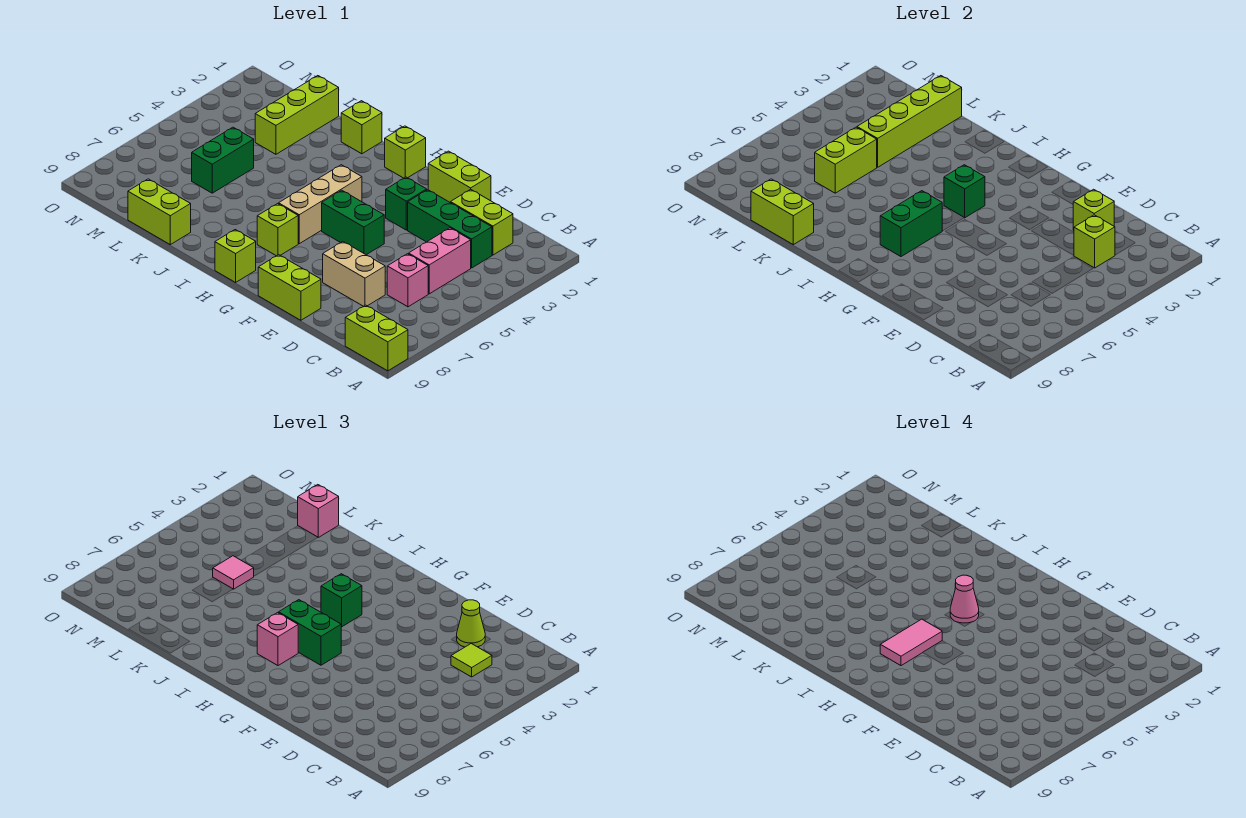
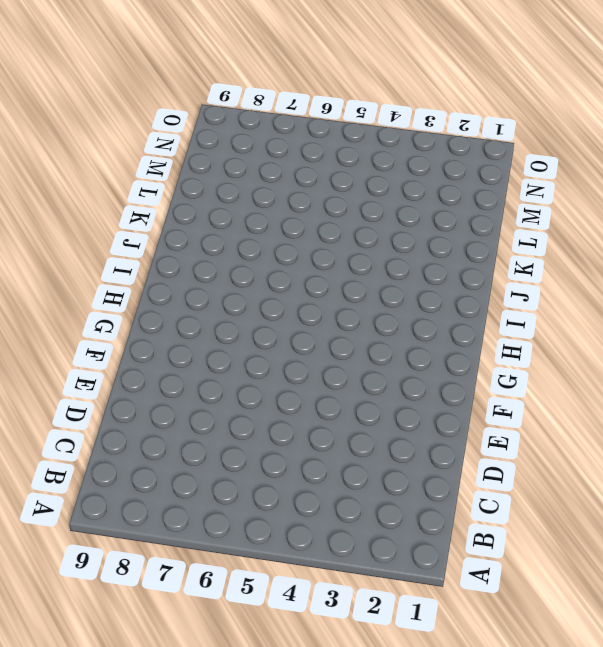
none -> lime 1x2 brick [345,305,408,371]
none -> lime 1x2 brick [450,189,513,255]
none -> green 1x3 brick [408,190,492,268]
none -> pink 1x2 brick [409,228,471,294]

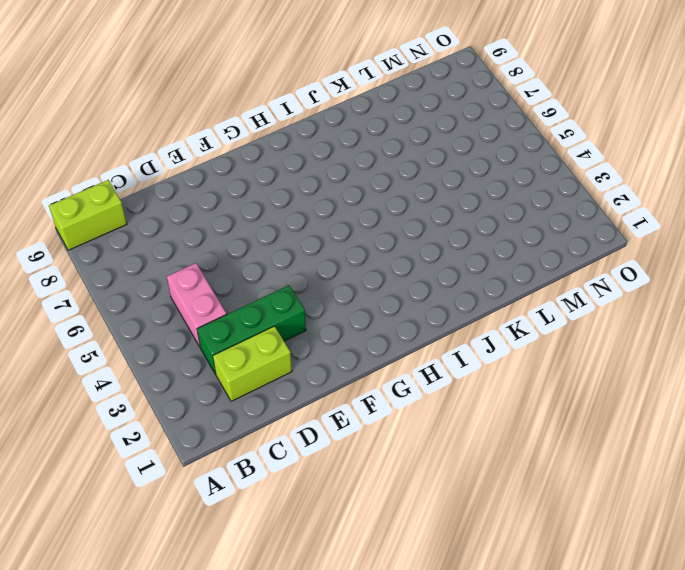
none -> pink 1x1 brick [387,254,428,307]
none -> tan 1x2 brick [323,242,385,306]
none -> lime 1x2 brick [428,151,491,202]
none -> lime 1x2 brick [258,255,321,320]

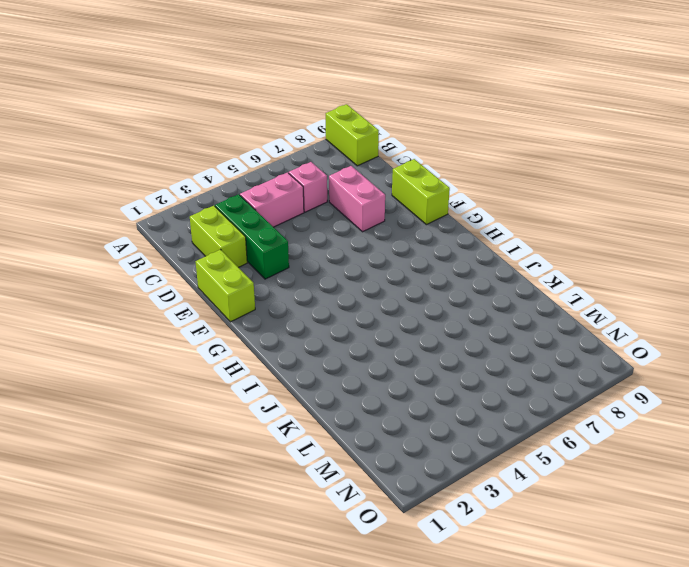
pink 1x2 brick [329,166,385,232] -> tan 1x2 brick [323,242,385,306]
none -> green 1x1 brick [386,177,427,230]
none -> green 1x2 brick [322,190,384,255]
none -> lime 1x1 brick [385,126,426,178]
none -> tan 1x3 brick [279,165,362,244]

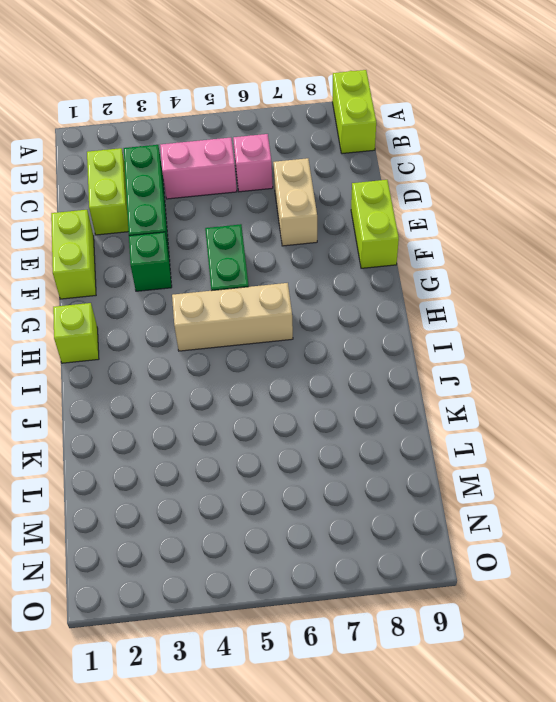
none -> lime 1x1 brick [257,204,298,256]
none -> lime 1x1 brick [215,230,256,282]
none -> lime 1x1 brick [341,101,382,154]
none -> lime 1x2 brick [128,179,191,245]

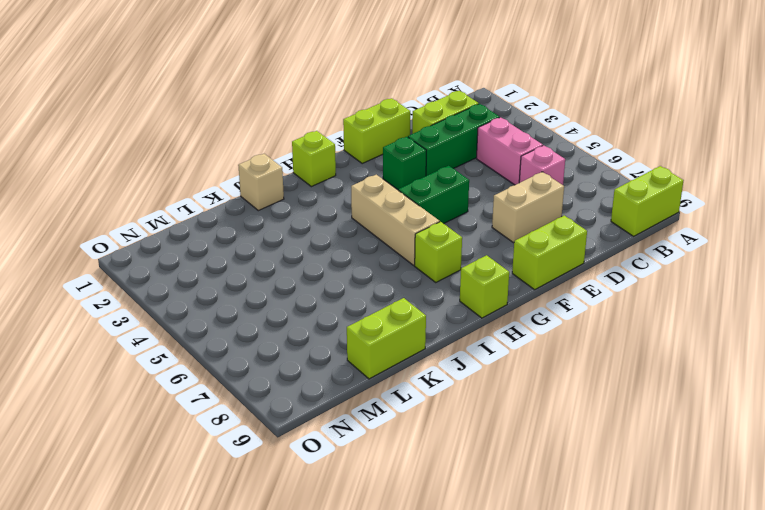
tan 1x1 brick [238,154,284,211] -> lime 1x1 brick [341,101,382,154]
none -> lime 1x3 brick [255,76,339,154]
none -> green 1x2 brick [192,127,254,193]
none -> lime 1x1 brick [1074,215,1115,268]
none -> lime 1x1 brick [1073,189,1114,230]

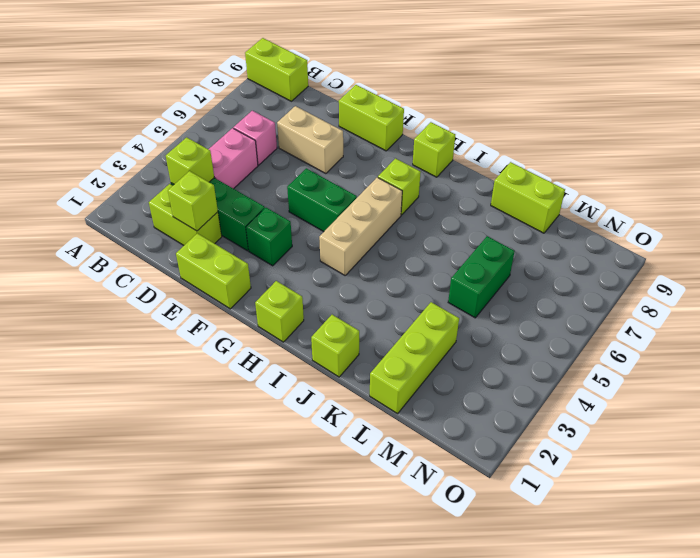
none -> green 1x1 brick [944,165,985,218]
none -> green 1x2 brick [880,191,942,257]
none -> lime 1x2 brick [751,179,814,245]
none -> lime 1x4 brick [857,76,962,167]

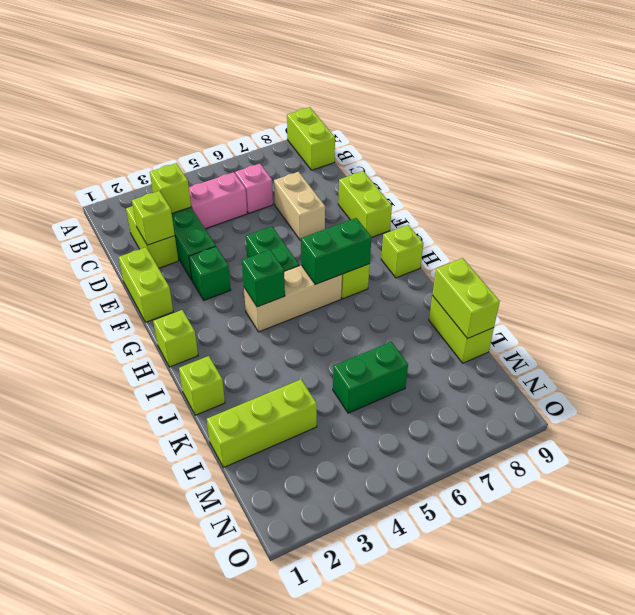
none -> lime 1x4 brick [857,76,962,167]
none -> lime 1x2 brick [815,127,877,193]
none -> lime 1x1 tile [451,644,492,677]
none -> lime 1x1 cone [457,600,485,647]

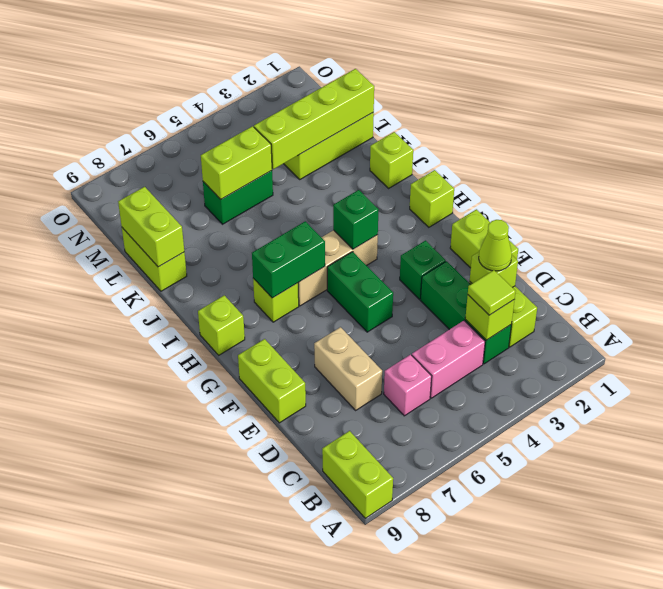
none -> green 1x2 brick [279,600,341,665]
none -> green 1x1 brick [321,574,362,627]
none -> pink 1x1 brick [257,613,299,666]
none -> pink 1x1 brick [298,485,339,537]

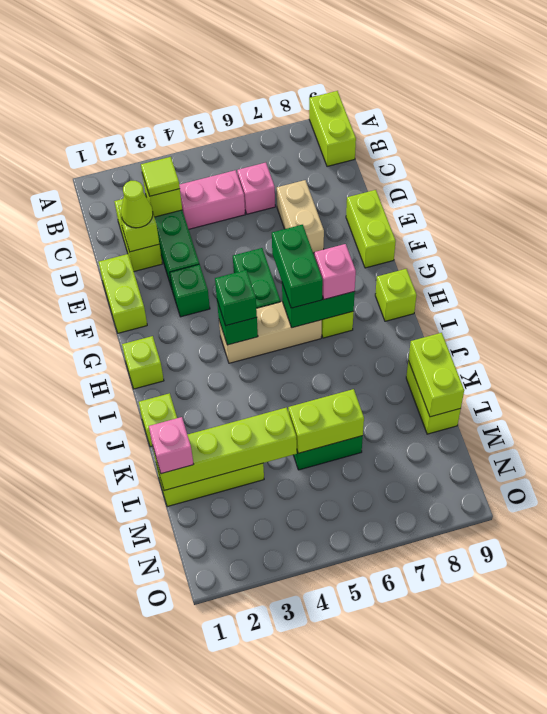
none -> pink 1x1 tile [213,556,254,589]
none -> pink 1x1 cone [950,575,979,623]
none -> pink 1x2 tile [880,619,942,666]

